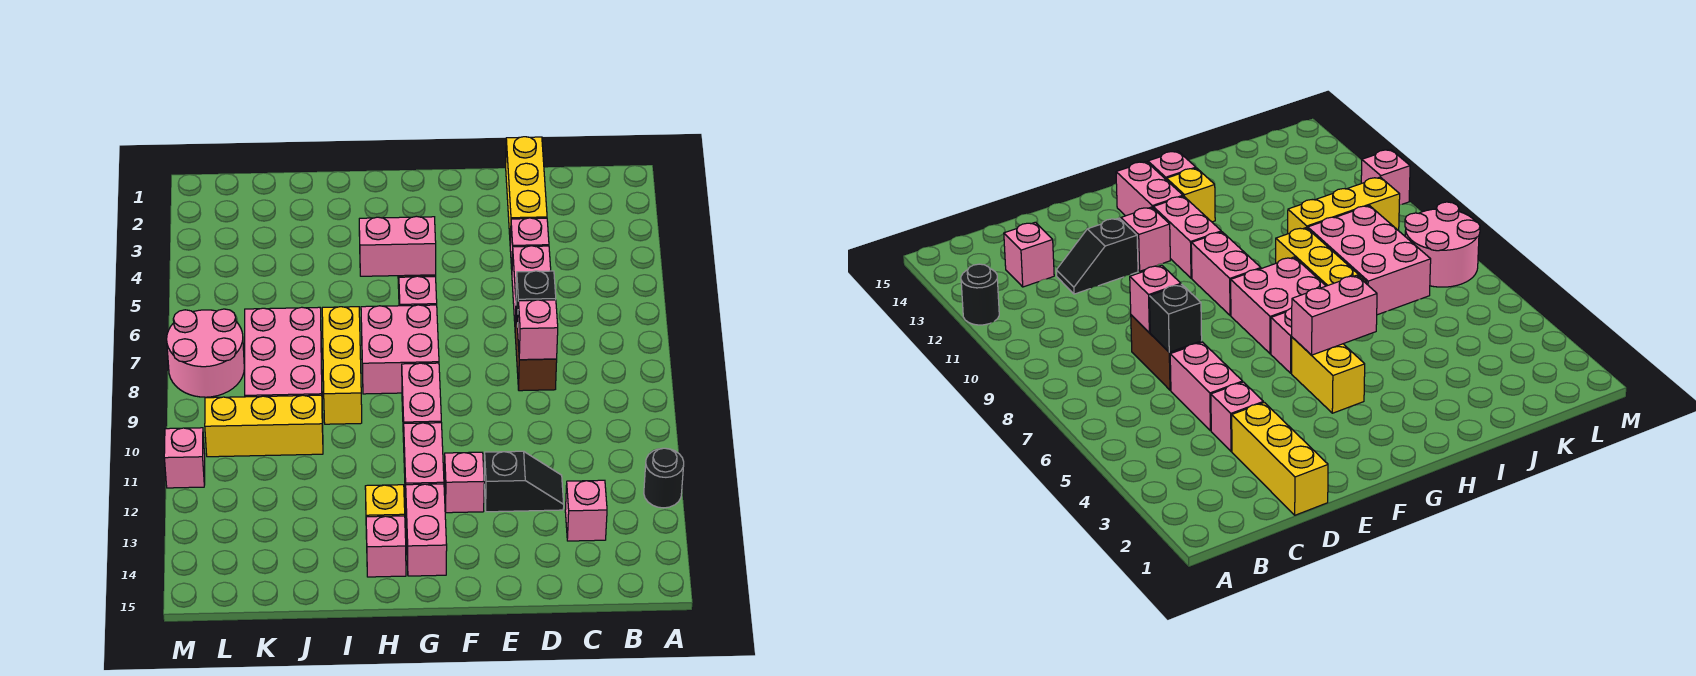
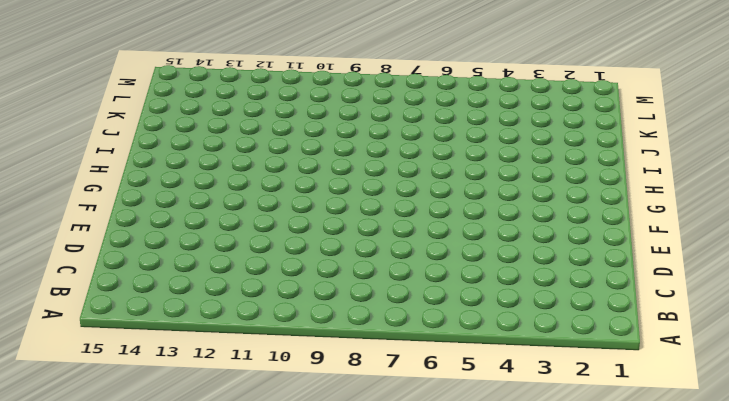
none -> black 1x1 round brick [644,448,684,508]
none -> pink 1x1 brick [565,480,607,541]
none -> yellow 1x3 brick [506,137,547,245]

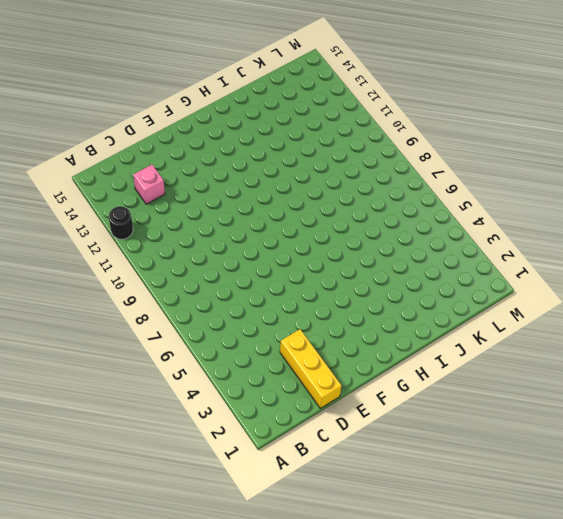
none -> pink 1x1 brick [510,218,549,269]
none -> pink 1x2 brick [512,246,551,324]
none -> brown 1x2 brick [515,311,557,391]

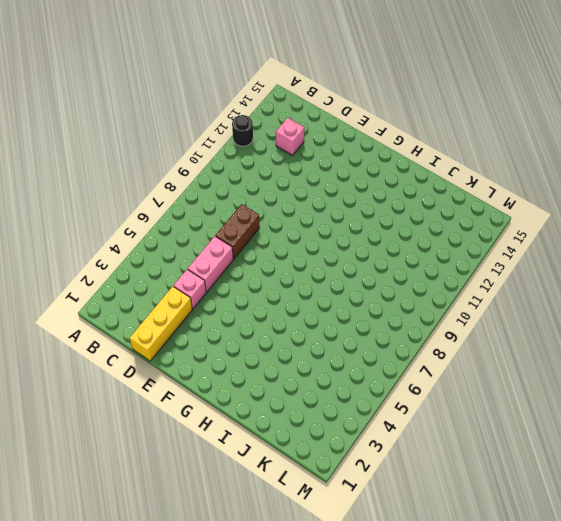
none -> black 1x2 slope [484,451,564,512]
none -> pink 1x1 brick [445,452,484,513]
none -> yellow 1x2 brick [1292,337,1365,413]

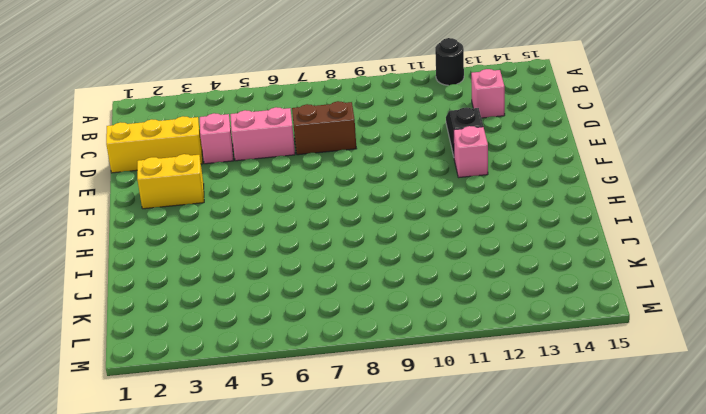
yellow 1x2 brick [137,154,204,209] -> yellow 1x2 brick moved to [1292,337,1365,413]
none -> pink 1x1 brick [399,276,437,306]
none -> pink 2x2 brick [361,305,439,394]
none -> pink 1x2 brick [402,363,441,442]

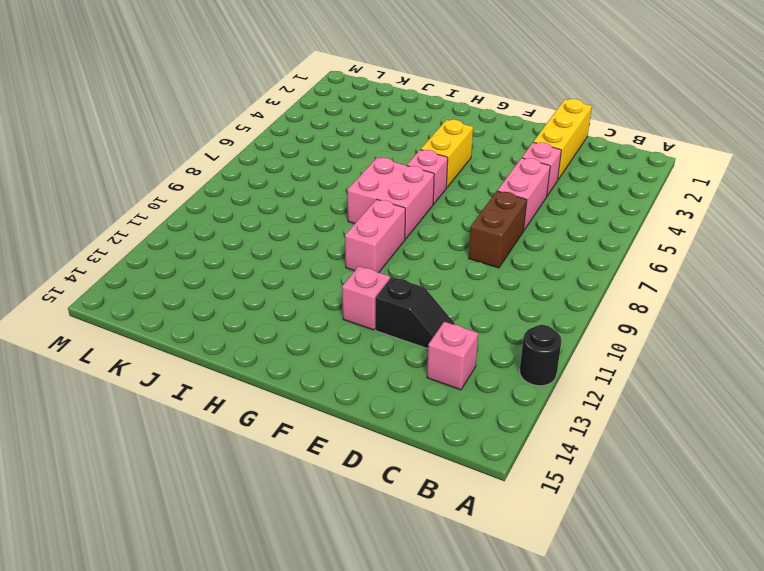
none -> pink 1x2 brick [404,423,444,503]
none -> pink 1x2 brick [406,484,447,576]
none -> yellow 1x1 brick [365,485,405,539]

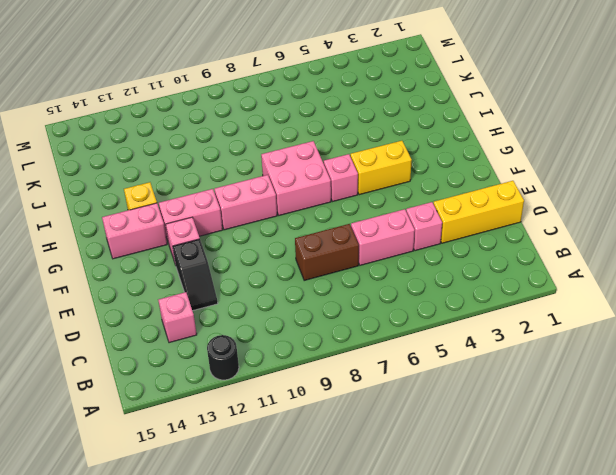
none -> pink 1x1 brick [366,516,406,577]
none -> yellow 1x3 brick [322,307,362,424]
none -> pink 2x3 brick [245,307,323,418]

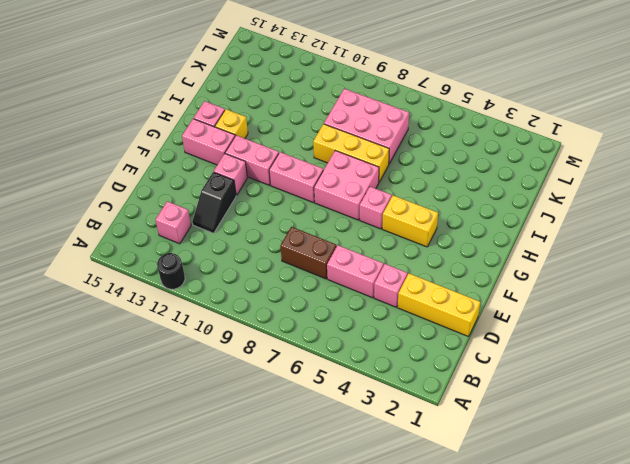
none -> yellow 1x3 brick [205,395,323,457]
none -> pink 2x2 round brick [167,309,244,397]
none -> pink 1x1 brick [164,428,205,488]

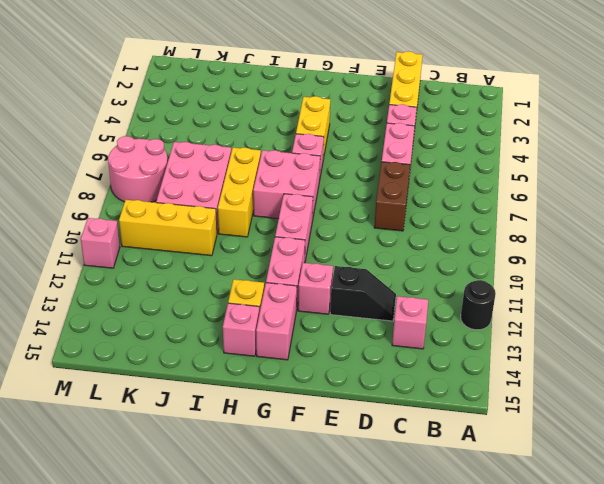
none -> black 1x1 brick [516,271,556,328]
none -> pink 1x1 brick [518,300,558,360]
none -> pink 1x2 brick [359,216,436,276]

